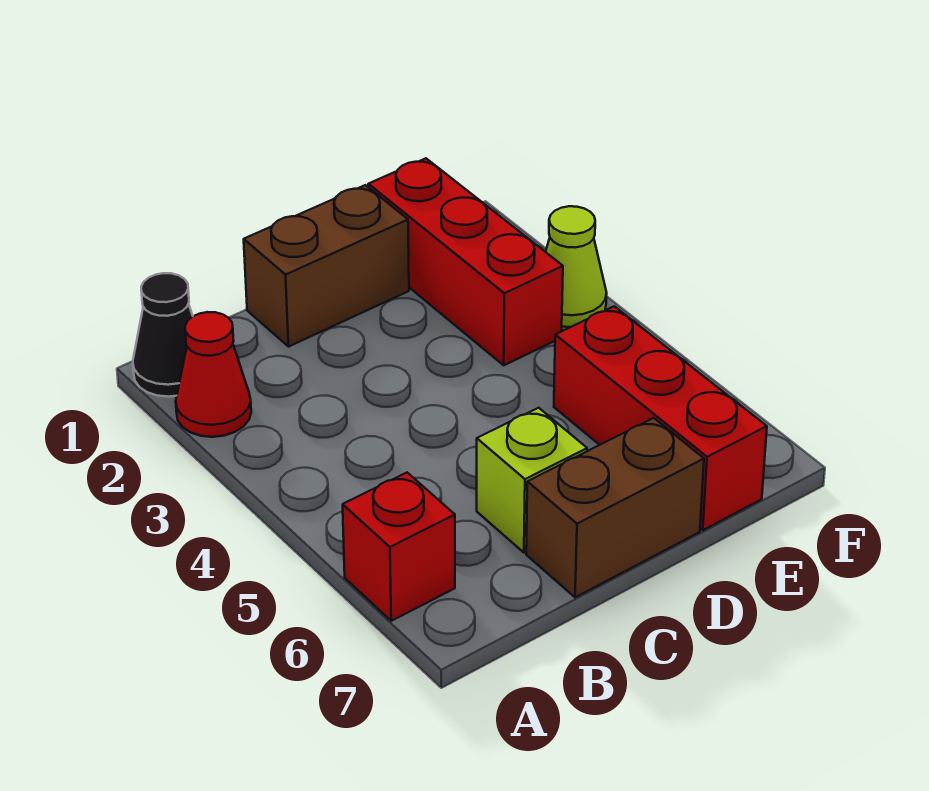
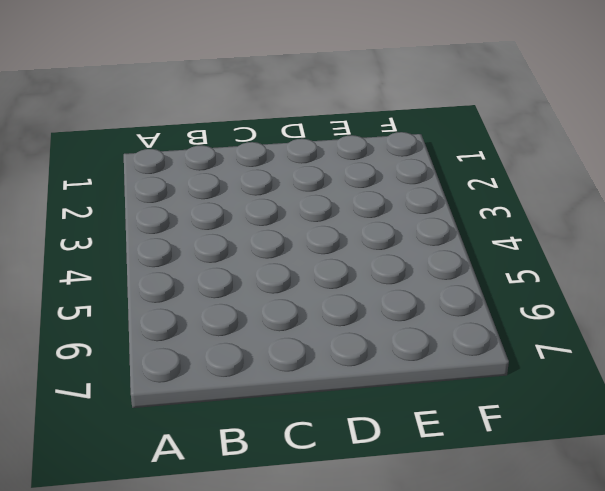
none -> black 1x1 cone [133,273,193,397]
none -> red 1x1 cone [176,312,251,437]

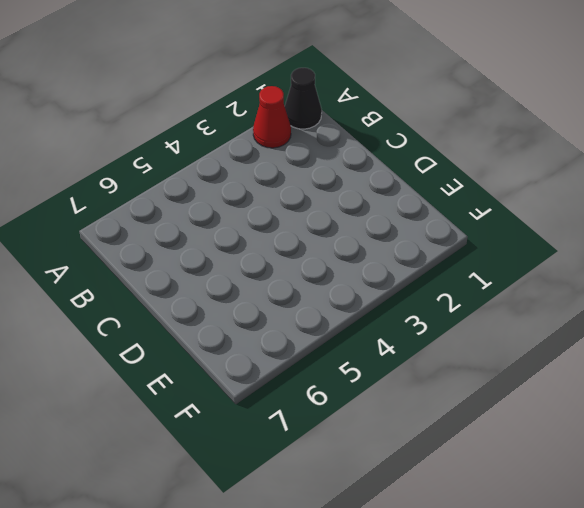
none -> red 1x1 brick [343,473,455,621]
none -> brown 1x2 brick [244,185,409,346]

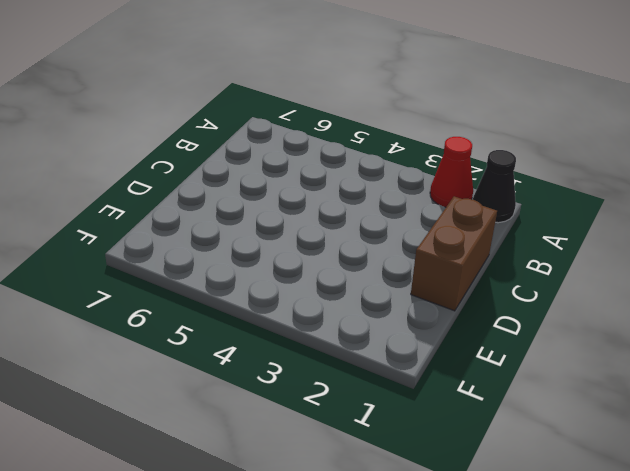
none -> red 1x1 brick [343,473,455,621]
none -> lime 1x1 brick [477,408,587,553]

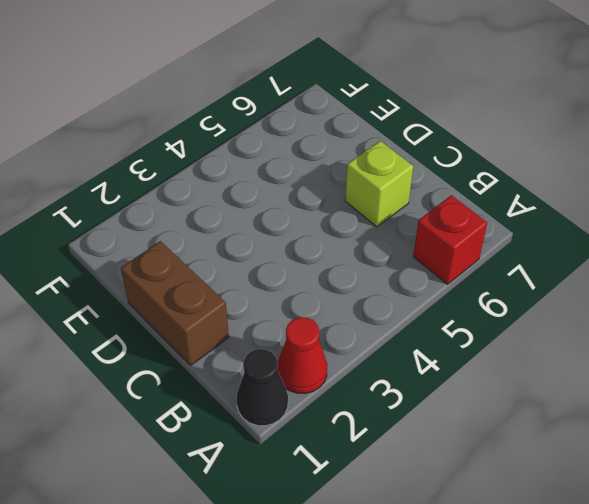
none -> brown 1x2 brick [526,418,704,597]
none -> red 1x3 brick [368,158,563,365]

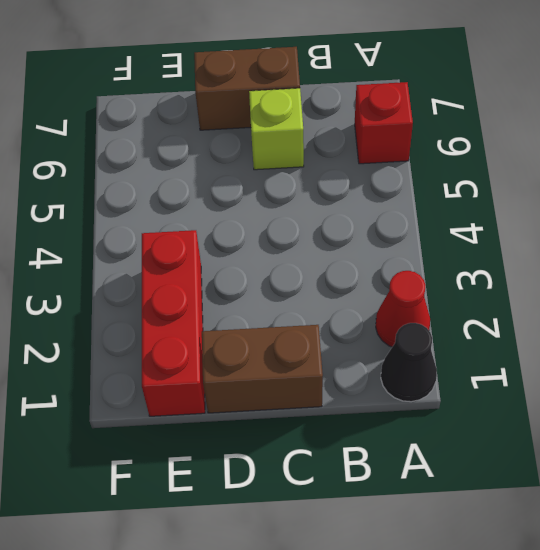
none -> red 1x3 brick [554,306,767,530]
none -> lime 1x1 cone [546,206,607,327]

